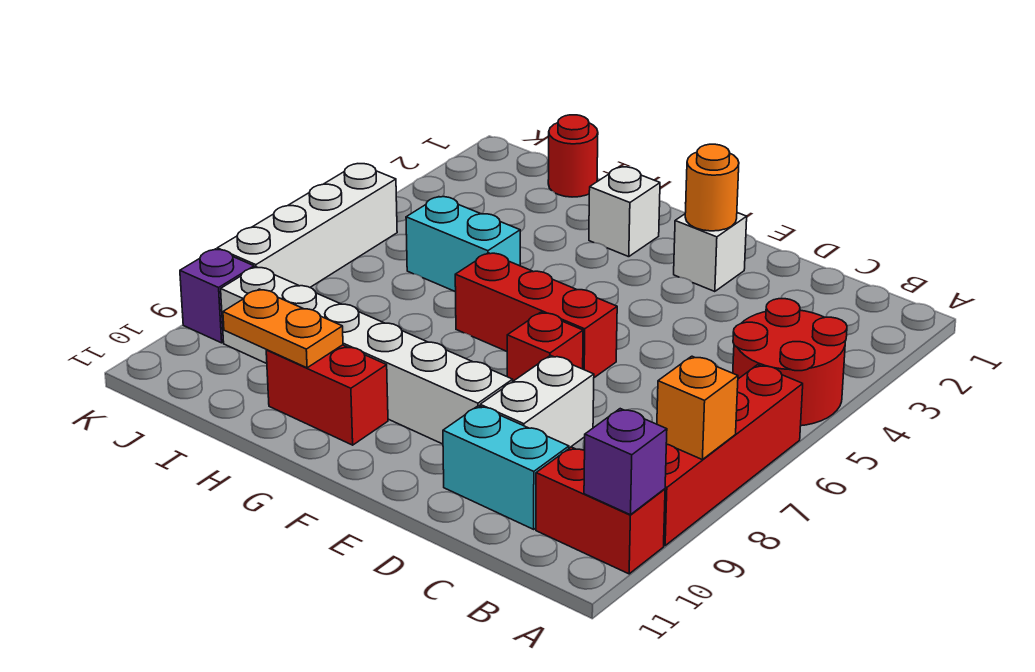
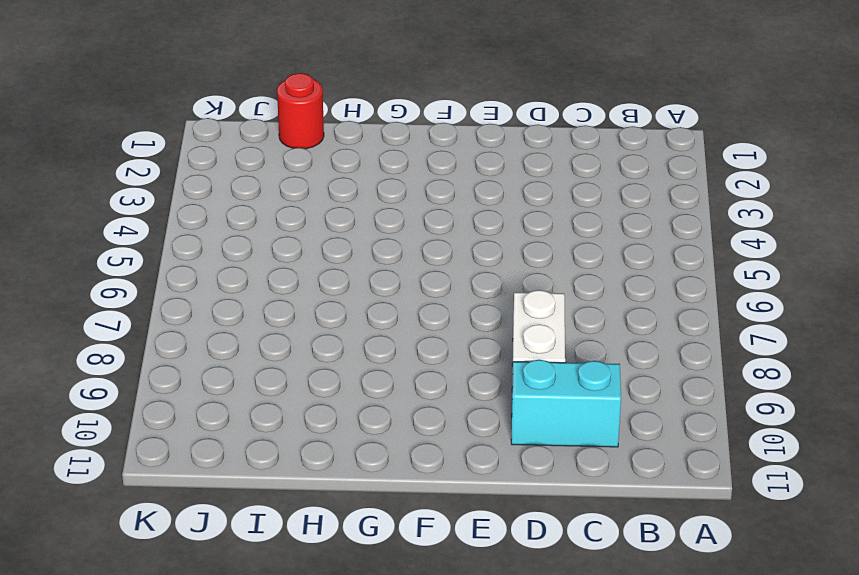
none -> red 2x2 round brick [733,299,847,426]
none -> red 1x4 brick [664,365,803,546]
none -> red 1x2 brick [536,447,665,574]

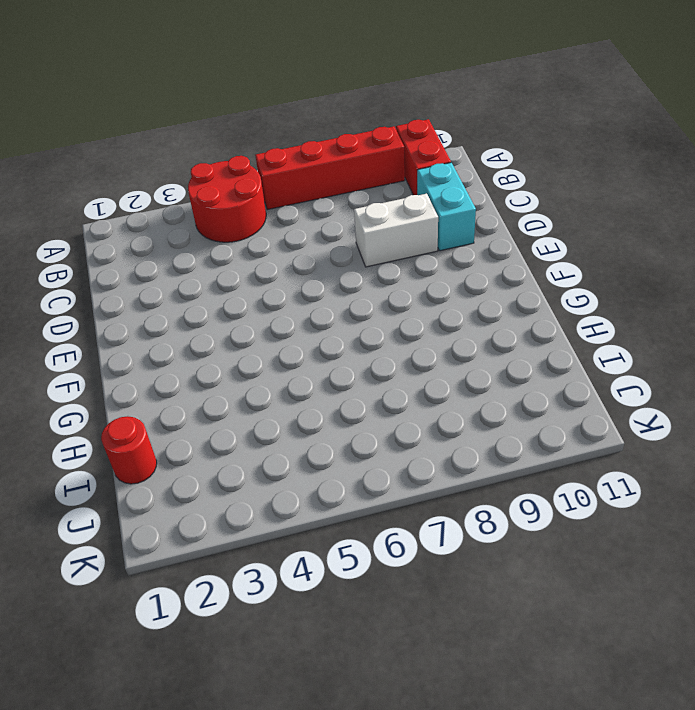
none -> white 1x1 brick [674,213,747,292]
none -> red 1x3 brick [455,253,617,378]
none -> red 1x1 brick [507,312,583,381]

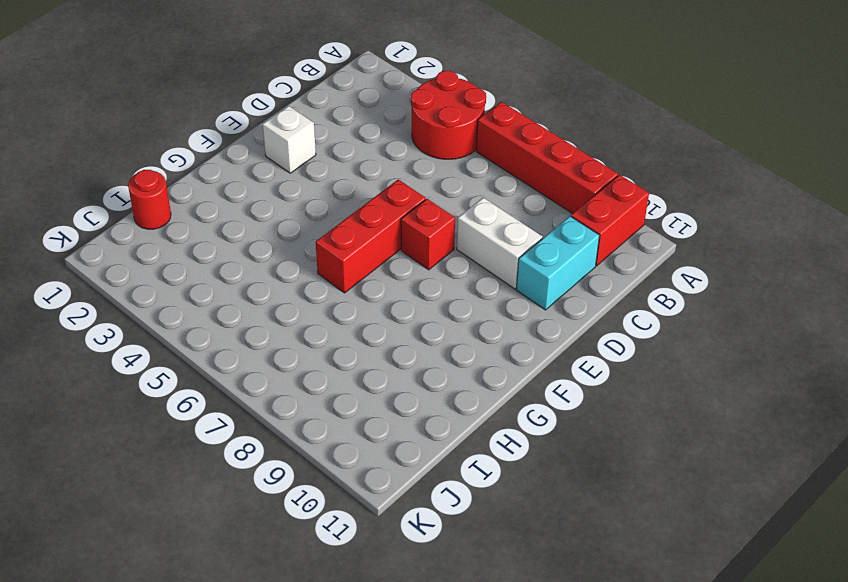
none -> white 1x6 brick [221,267,513,444]
none -> white 1x1 brick [589,167,660,257]
none -> red 1x2 brick [266,345,388,445]

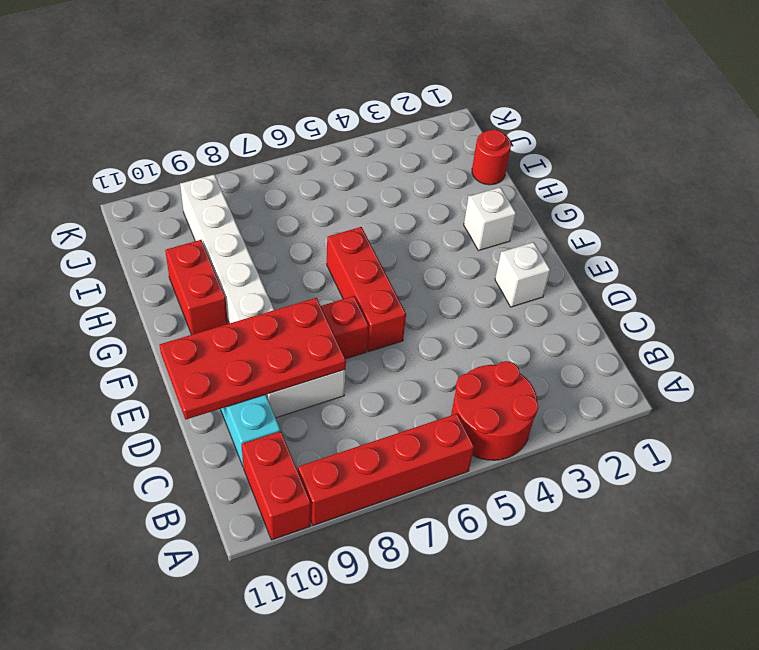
red 2x4 plate [160,298,346,420] -> none
none -> cyan 1x2 brick [406,197,520,292]
none -> white 1x4 brick [217,164,397,287]
none -> purple 1x1 brick [180,249,254,343]

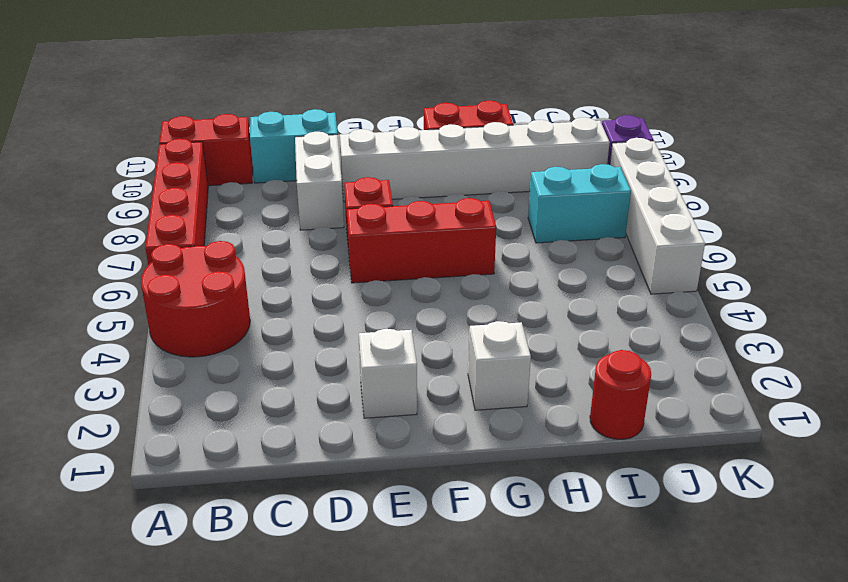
cyan 1x2 brick [528,164,631,243] -> cyan 1x2 brick moved to [406,197,520,292]
none -> orange 1x1 brick [657,356,738,460]
none -> purple 1x1 brick [584,409,667,515]
none -> orange 1x1 round brick [685,144,739,231]

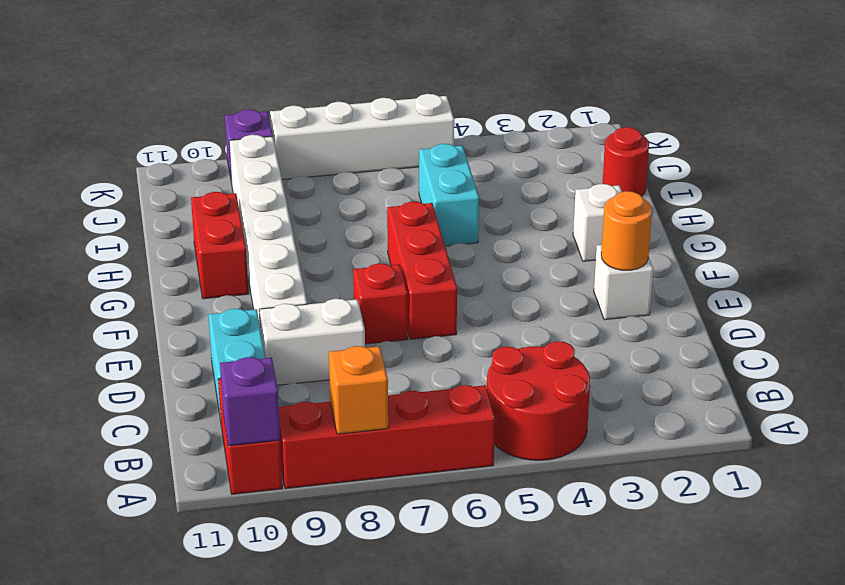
none -> orange 1x2 plate [223,289,343,368]

